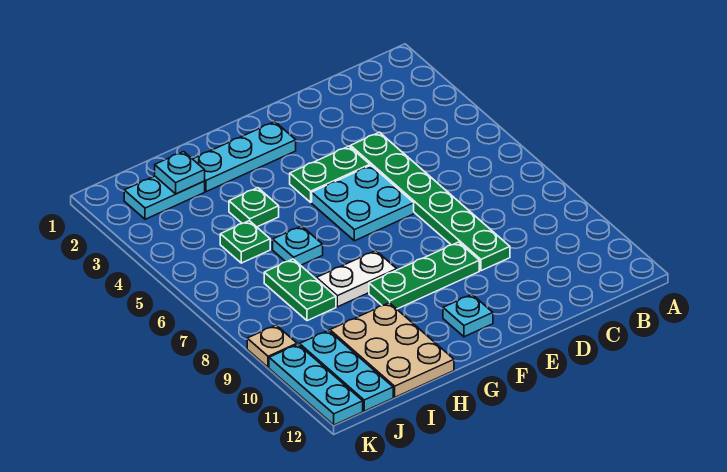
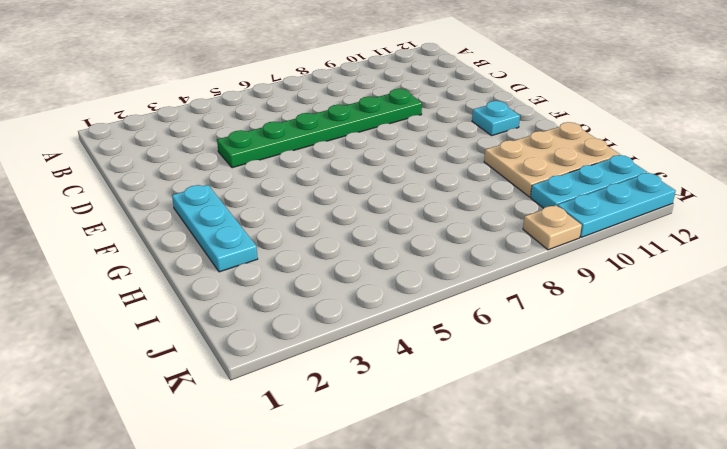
none -> green 1x2 plate [290,146,370,202]
none -> cyan 2x2 plate [312,165,414,241]
none -> green 1x3 plate [369,242,479,309]

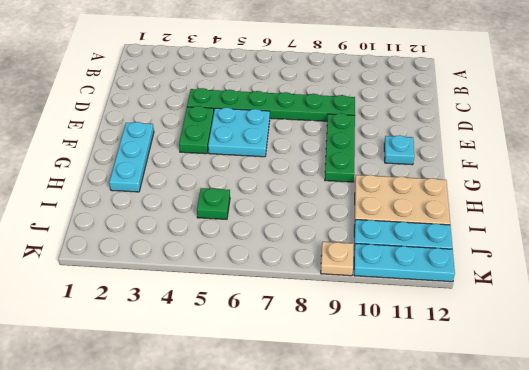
none -> white 1x2 plate [317,251,397,307]
none -> green 1x1 plate [229,188,279,227]
none -> cyan 1x1 plate [273,226,323,265]

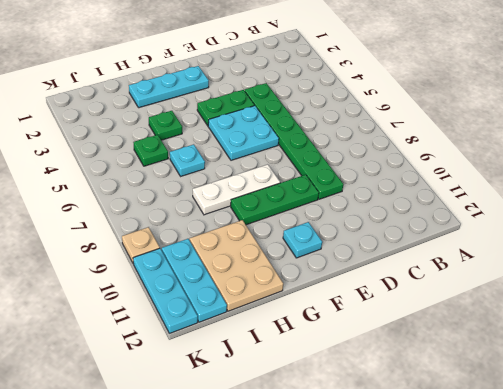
white 1x3 plate [193,164,280,215] -> white 1x2 plate [317,251,397,307]
none -> cyan 1x2 plate [124,176,205,219]
none -> green 1x2 plate [264,259,336,321]
none -> cyan 1x1 plate [155,152,205,194]

